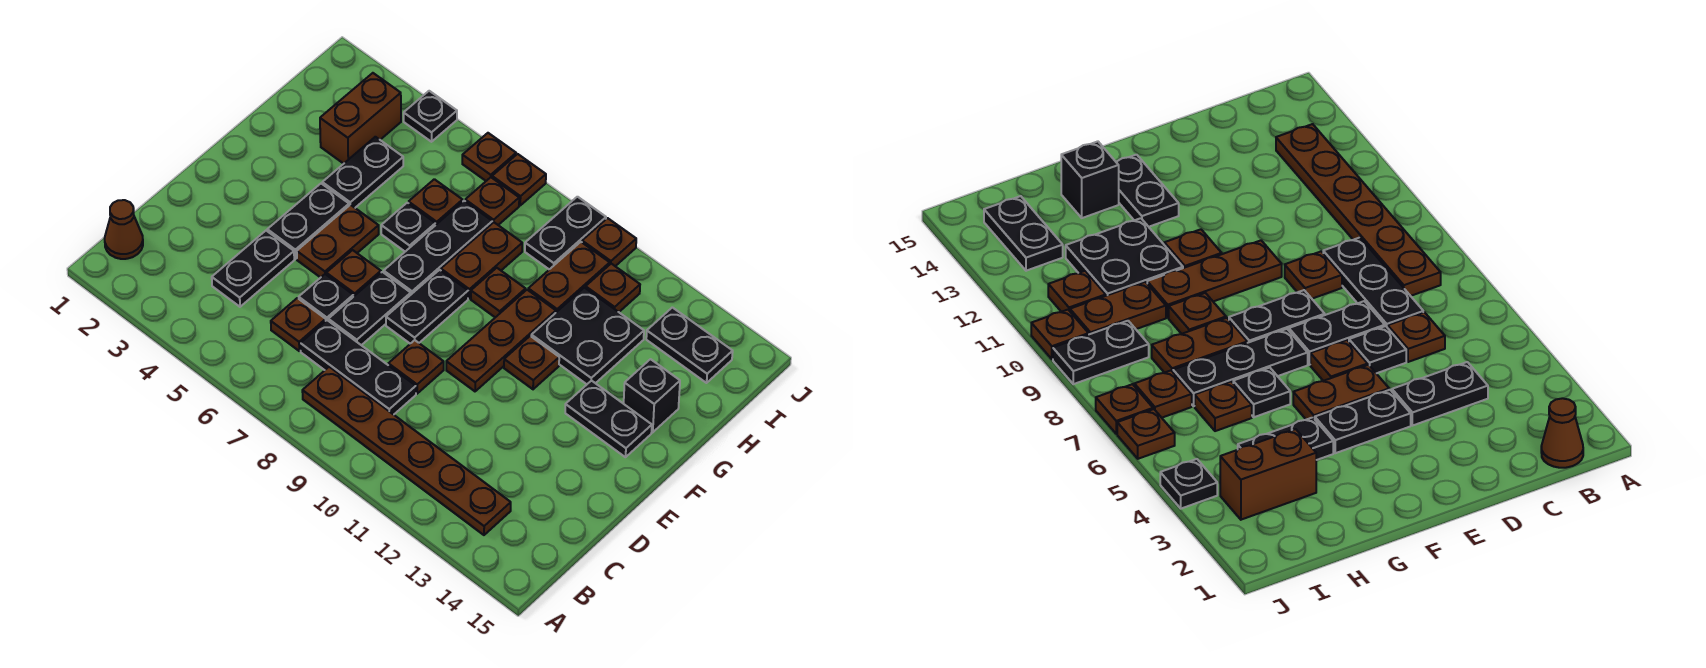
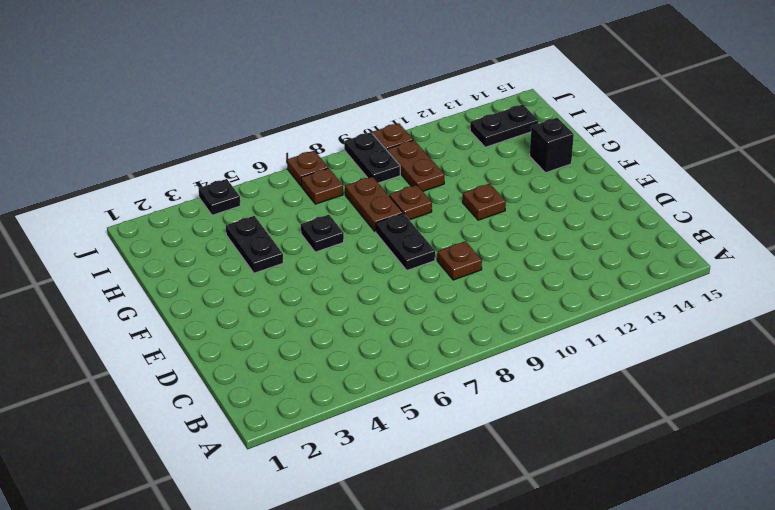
none -> brown 1x1 cone [105,200,143,259]
none -> brown 1x6 plate [302,367,511,535]
none -> black 1x2 plate [212,231,294,307]
none -> brown 1x1 plate [271,298,326,351]

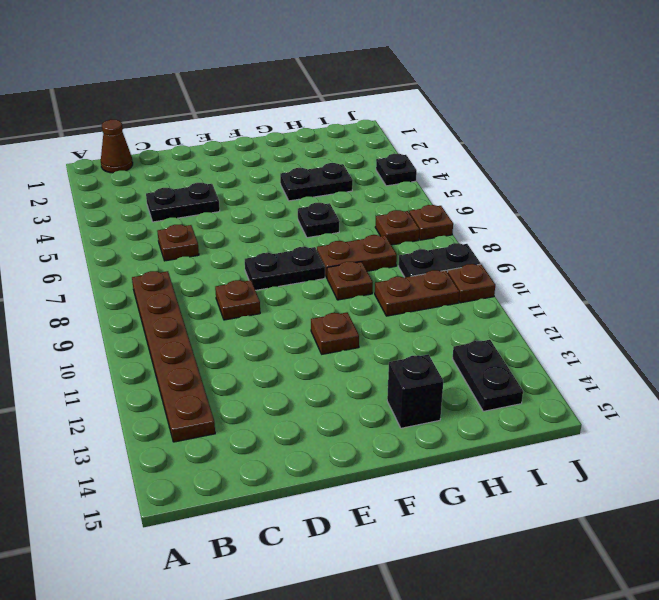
none -> black 1x3 plate [301,320,416,415]
none -> black 1x1 plate [299,274,353,320]
none -> black 1x2 plate [328,272,411,345]
none -> black 1x2 plate [267,184,349,259]

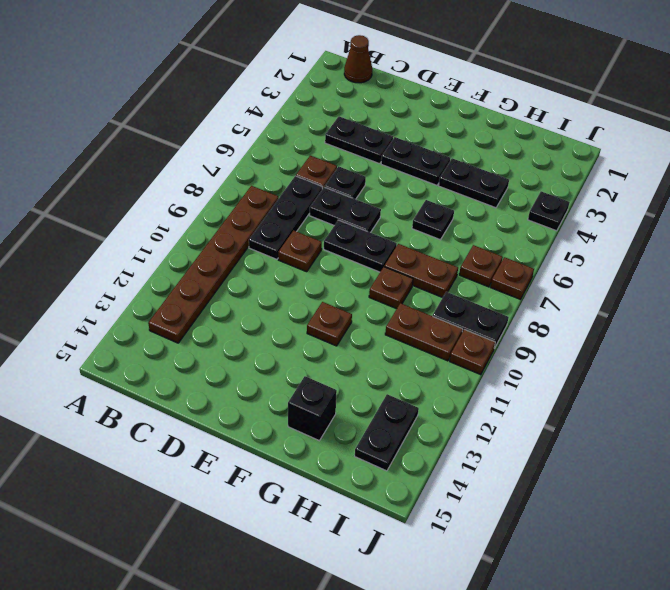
none -> brown 1x2 plate [297,205,379,278]
none -> brown 1x1 plate [326,250,381,297]
none -> brown 1x3 plate [446,290,556,391]
none -> black 1x3 plate [384,201,492,294]

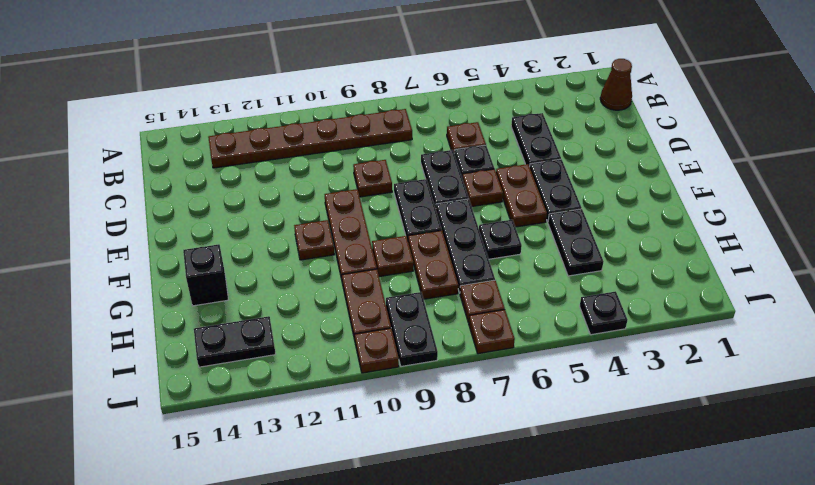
none -> black 1x3 plate [301,320,416,415]
none -> black 1x2 plate [565,380,652,457]
none -> black 2x2 plate [531,288,644,384]
none -> brown 1x2 brick [320,73,401,164]

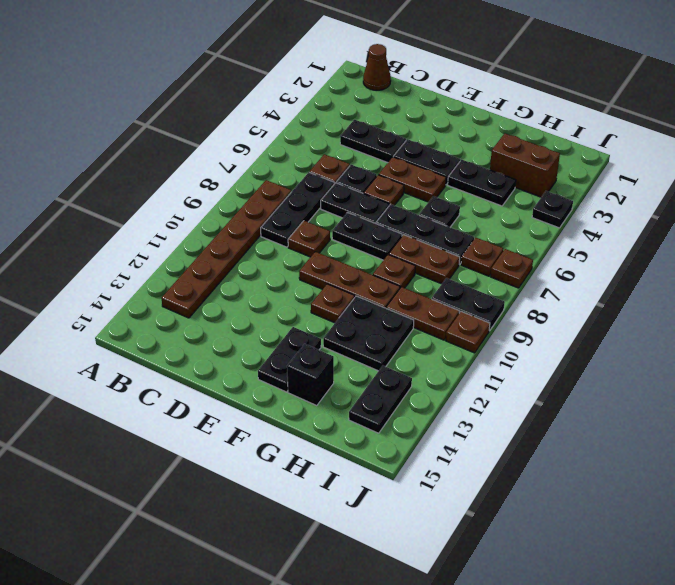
none -> brown 1x1 plate [409,179,463,225]
none -> brown 1x1 plate [586,264,640,312]
none -> brown 1x1 plate [462,133,516,181]

